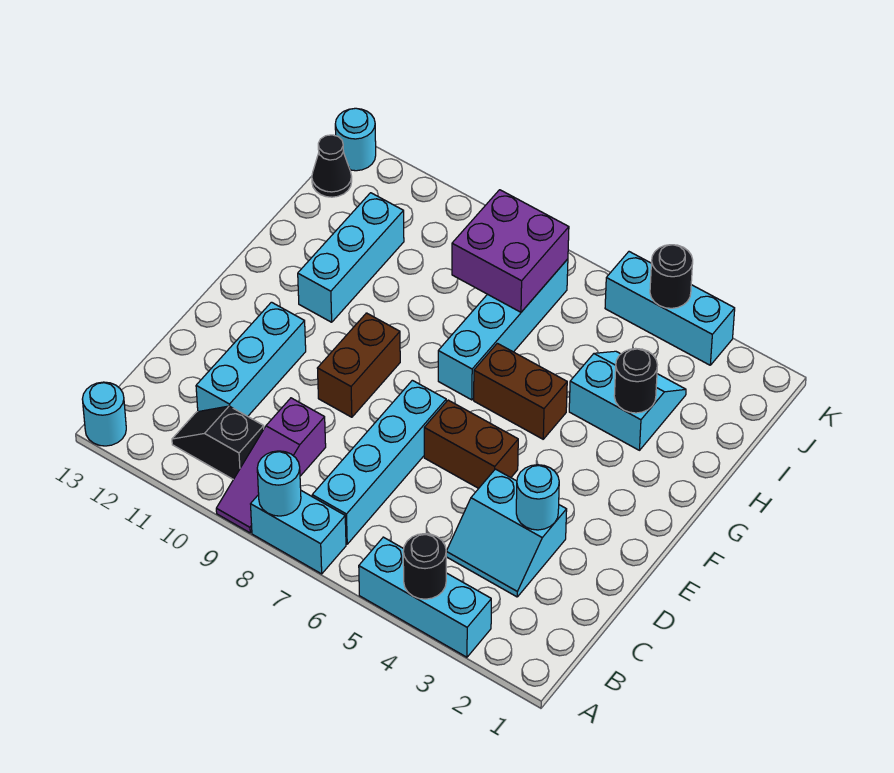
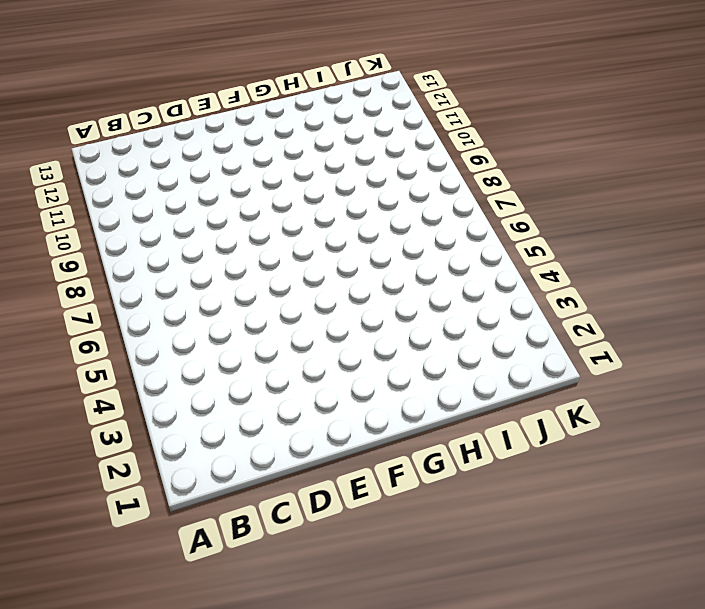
none -> cyan 1x3 brick [359,537,491,657]
none -> cyan 1x2 brick [251,491,346,574]
none -> purple 1x3 slope [216,398,326,533]

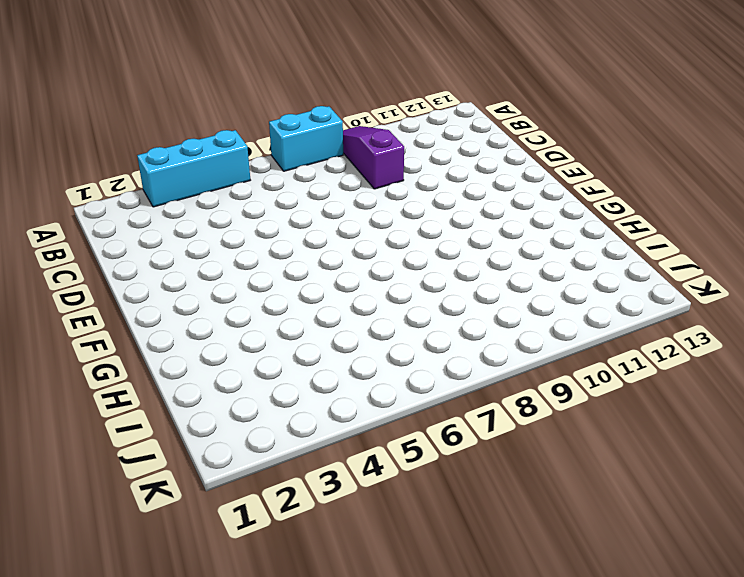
none -> cyan 1x1 round brick [82,382,126,446]
none -> cyan 1x4 brick [312,380,446,544]
none -> black 1x2 slope [172,406,264,479]

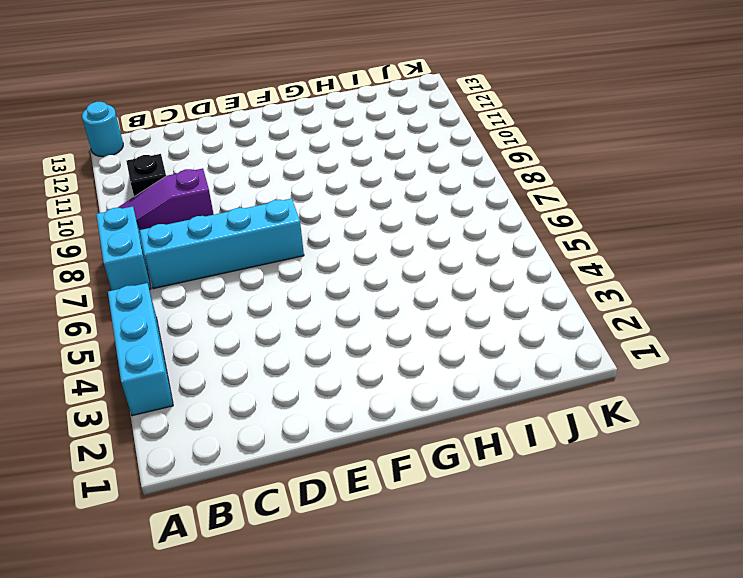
none -> cyan 2x2 slope [446,469,567,597]
none -> cyan 1x3 brick [196,302,306,416]
none -> brown 1x2 brick [424,400,518,488]

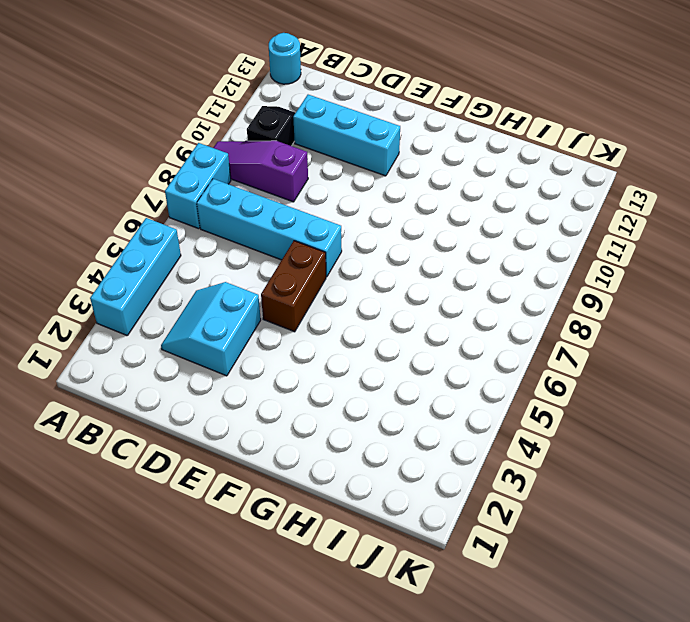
none -> brown 1x2 brick [317,313,400,417]
none -> brown 1x2 brick [474,343,567,439]
none -> cyan 1x4 brick [438,259,568,400]

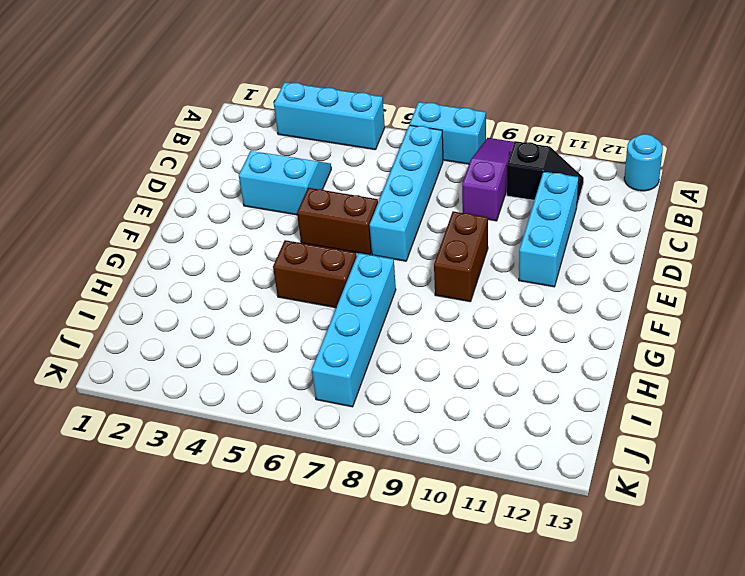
none -> cyan 1x3 brick [298,193,404,322]
none -> cyan 2x2 slope [569,351,686,450]
none -> black 1x1 cone [312,135,352,197]

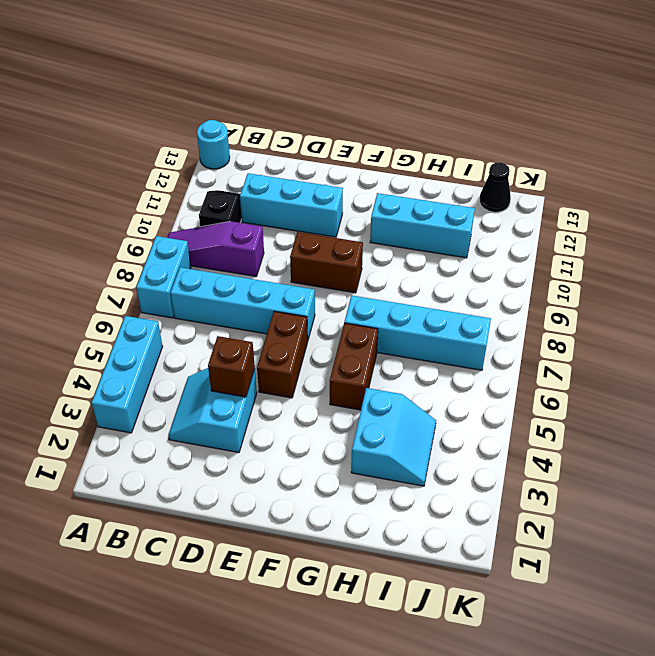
brown 1x1 brick [208,336,255,397] -> none
none -> cyan 1x3 brick [605,252,735,365]
none -> cyan 1x1 round brick [335,108,376,171]
none -> black 1x1 round brick [403,534,446,599]

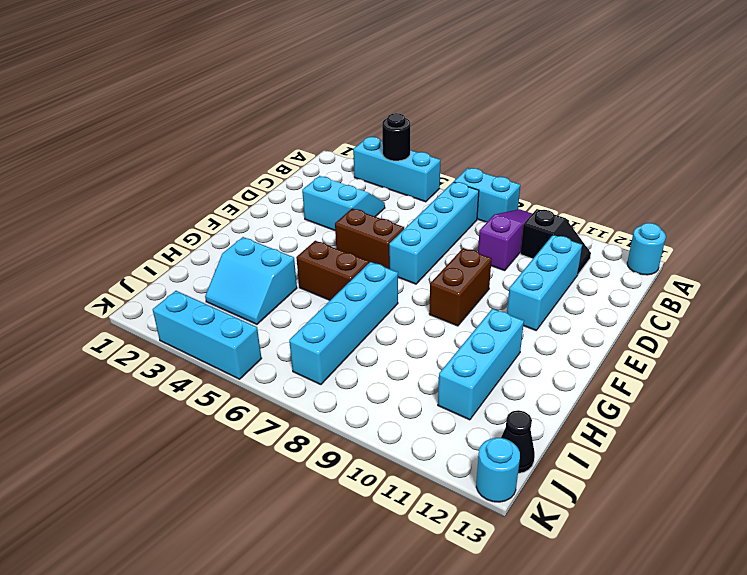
none -> cyan 1x1 round brick [257,451,301,516]
none -> cyan 1x1 round brick [516,465,559,530]
none -> black 1x1 round brick [614,348,657,413]

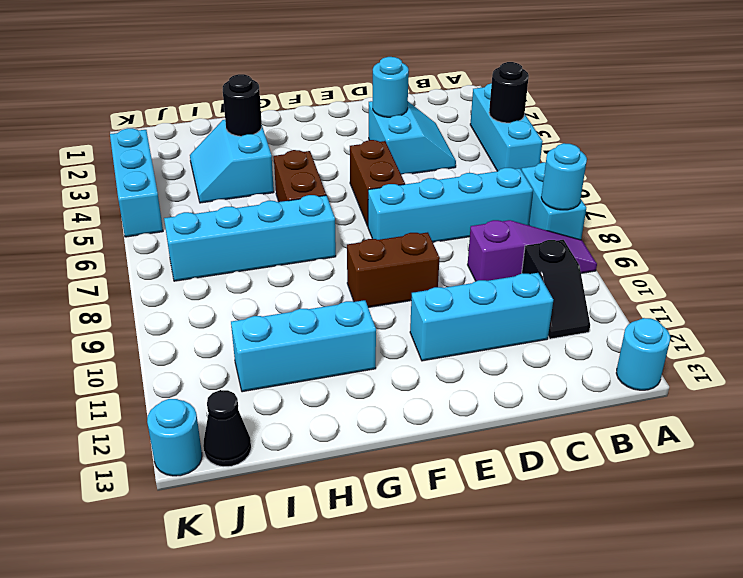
none -> purple 2x2 brick [452,190,569,312]
none -> black 1x1 round brick [650,245,693,308]

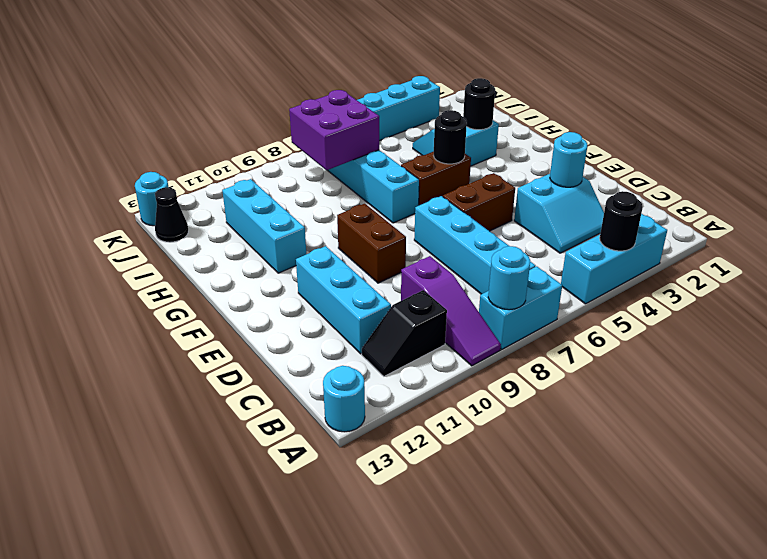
black 1x1 round brick [434,110,467,164] -> black 1x1 round brick moved to [650,245,693,308]

